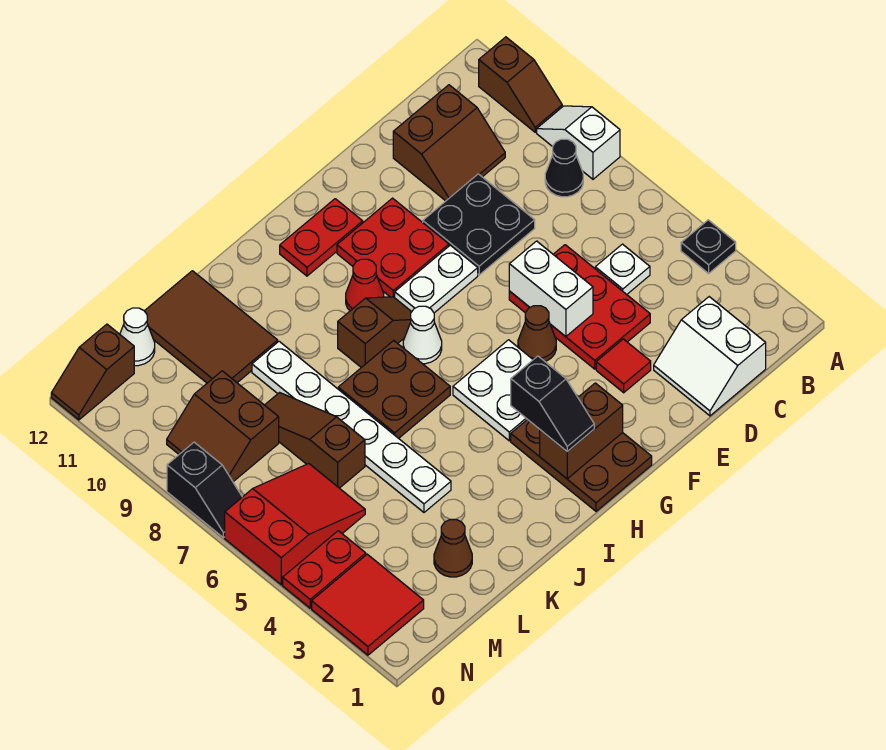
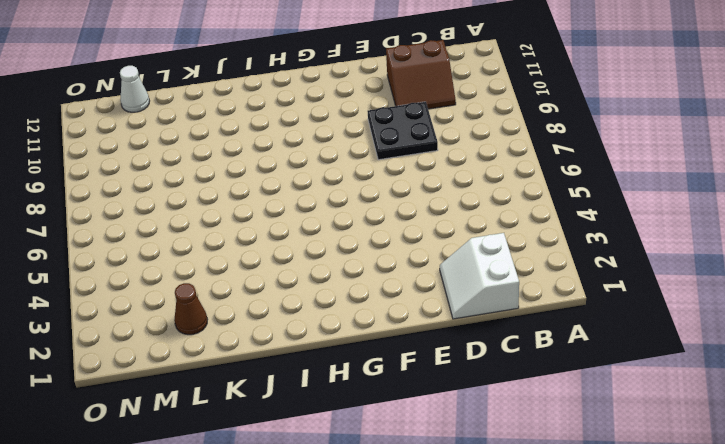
none -> black 1x1 plate [681,220,736,273]
none -> white 1x2 slope [537,106,620,179]
none -> brown 1x2 slope [479,37,562,132]
none -> black 1x1 cone [545,139,583,197]

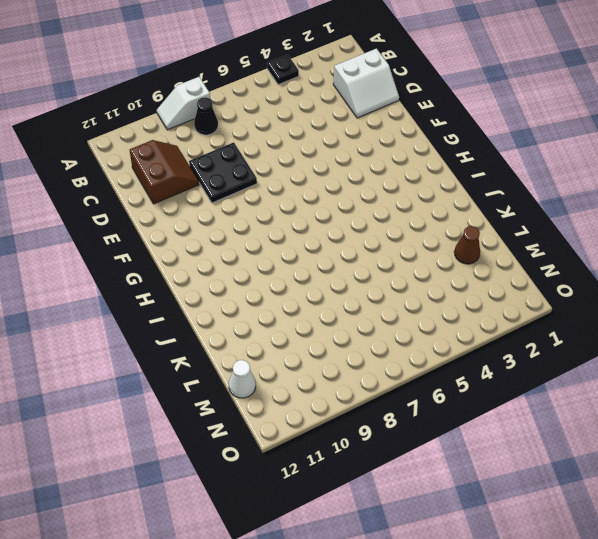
none -> brown 1x2 slope [479,37,562,132]
none -> white 1x1 plate [595,244,650,294]
none -> red 2x3 plate [509,245,650,369]
none -> red 1x1 tile [596,339,651,393]

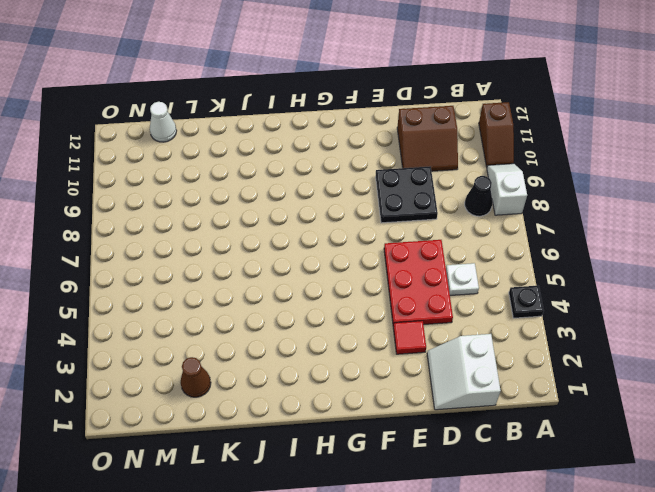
none -> brown 1x1 cone [518,306,556,362]
none -> white 1x2 plate [395,245,478,313]
none -> red 2x2 plate [337,198,449,298]
none -> brown 2x3 plate [511,396,652,511]

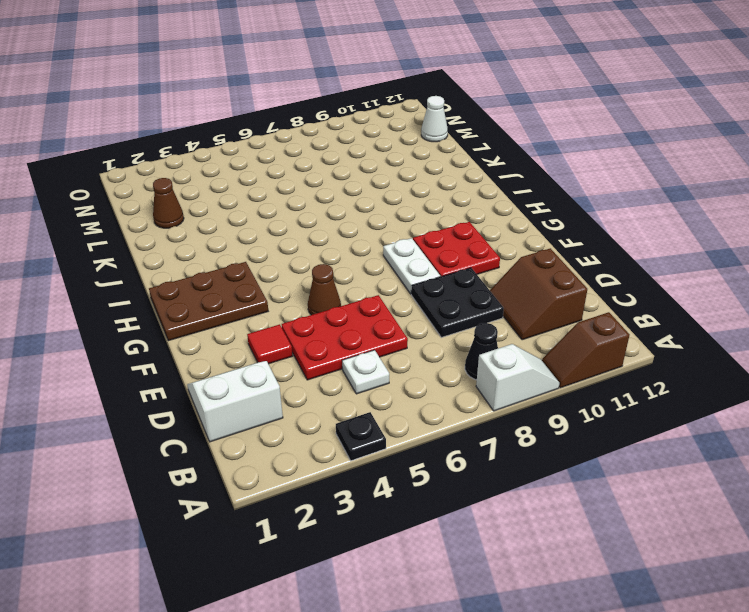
none -> white 2x2 plate [453,340,533,441]
none -> red 1x2 plate [280,199,363,276]
none -> white 1x1 cone [403,306,442,364]
none -> brown 1x2 slope [338,297,411,368]

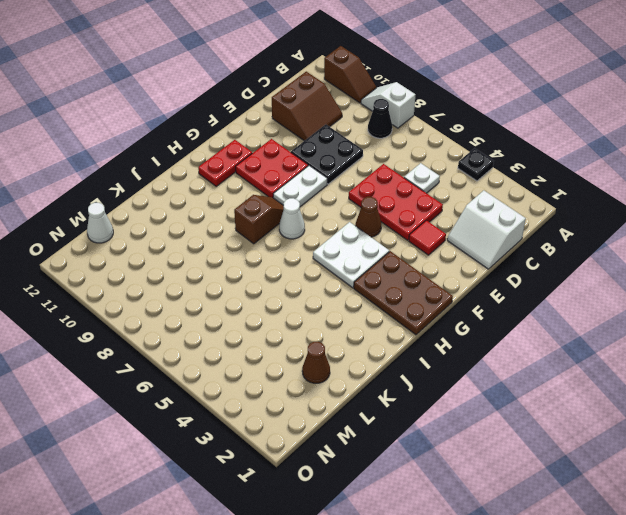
none -> red 1x1 cone [346,259,384,311]
none -> brown 2x2 plate [338,341,450,438]
none -> white 1x6 plate [252,341,451,512]
none -> brown 2x3 tile [145,271,278,383]

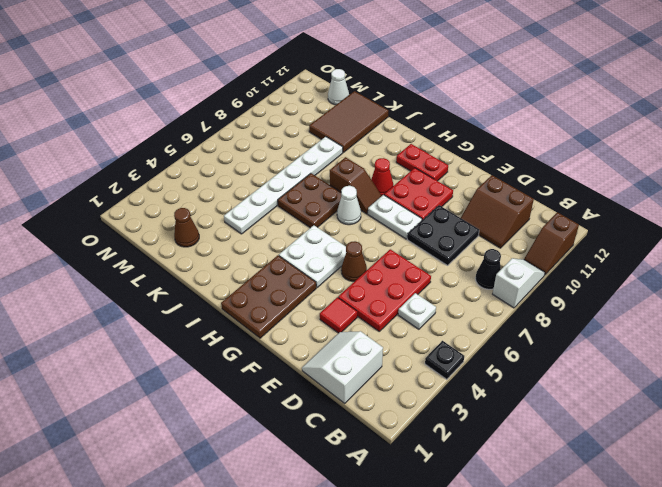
none -> brown 1x3 slope [265,393,365,488]
none -> red 2x3 slope [225,464,365,585]
none -> brown 2x2 slope [167,371,279,482]
none -> red 2x2 tile [312,554,424,655]

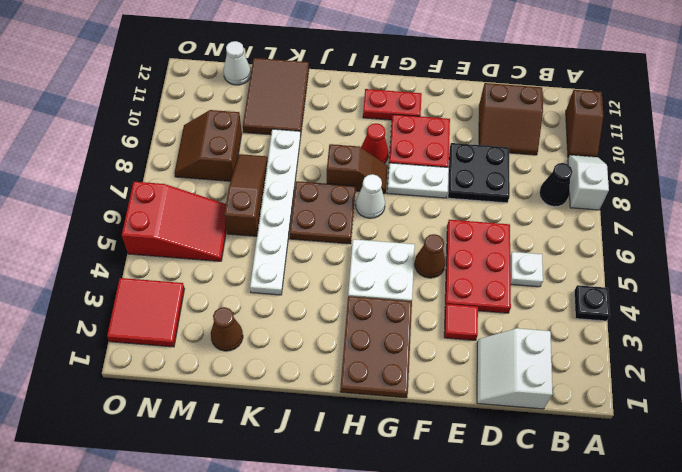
none -> red 1x2 plate [283,531,366,608]
none -> brown 1x2 slope [51,324,134,420]
none -> black 1x2 slope [167,442,242,538]
none -> white 1x2 brick [509,241,593,336]

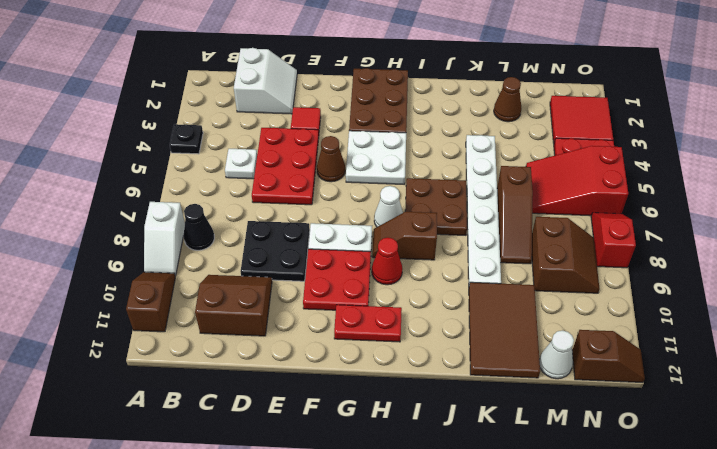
red 1x2 slope [591,213,636,268] -> black 1x2 slope [167,442,242,538]
none -> white 1x2 brick [509,241,593,336]
none -> brown 1x2 brick [540,383,623,479]
none -> black 1x2 slope [511,356,594,451]

